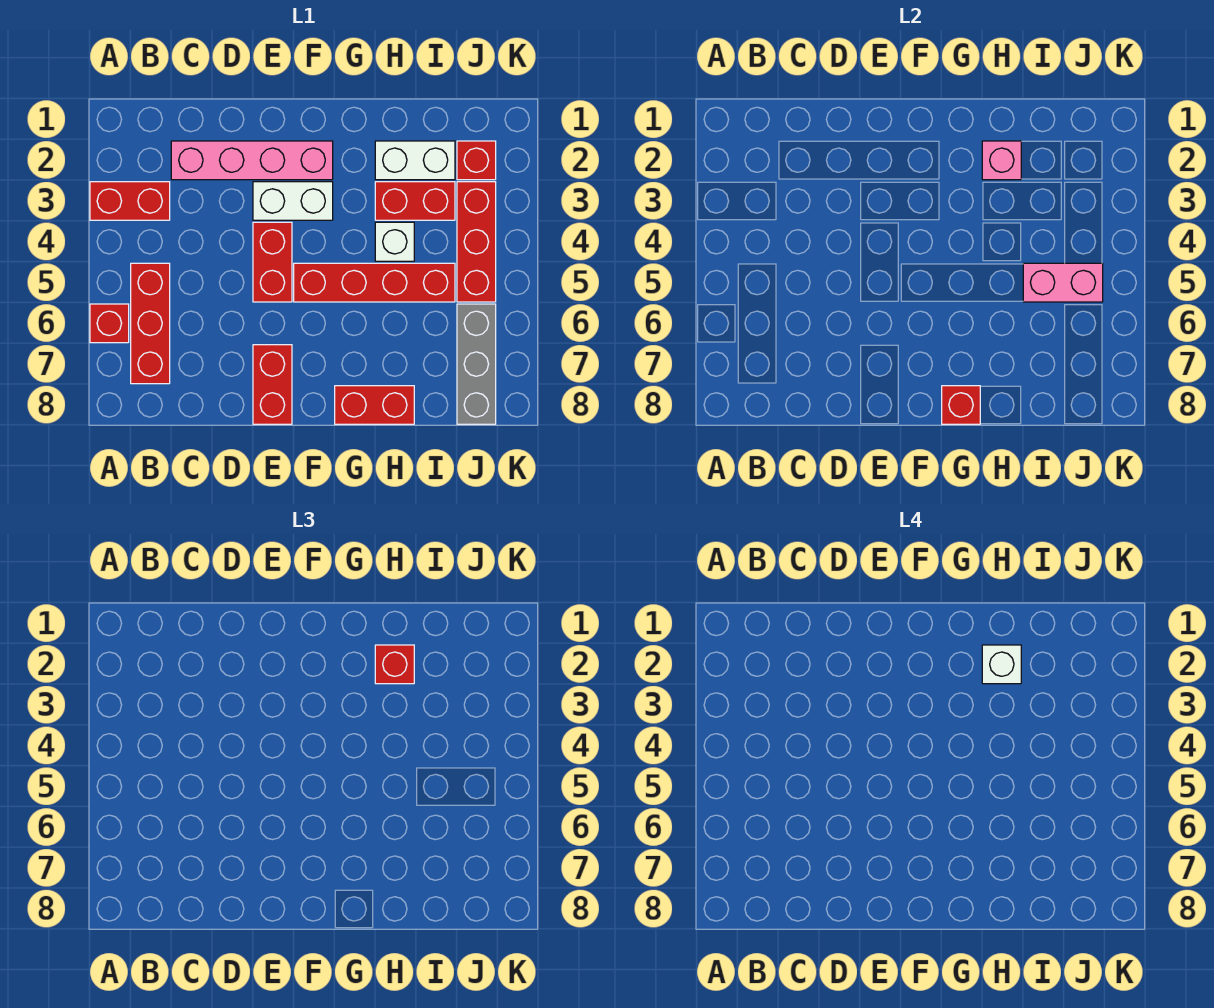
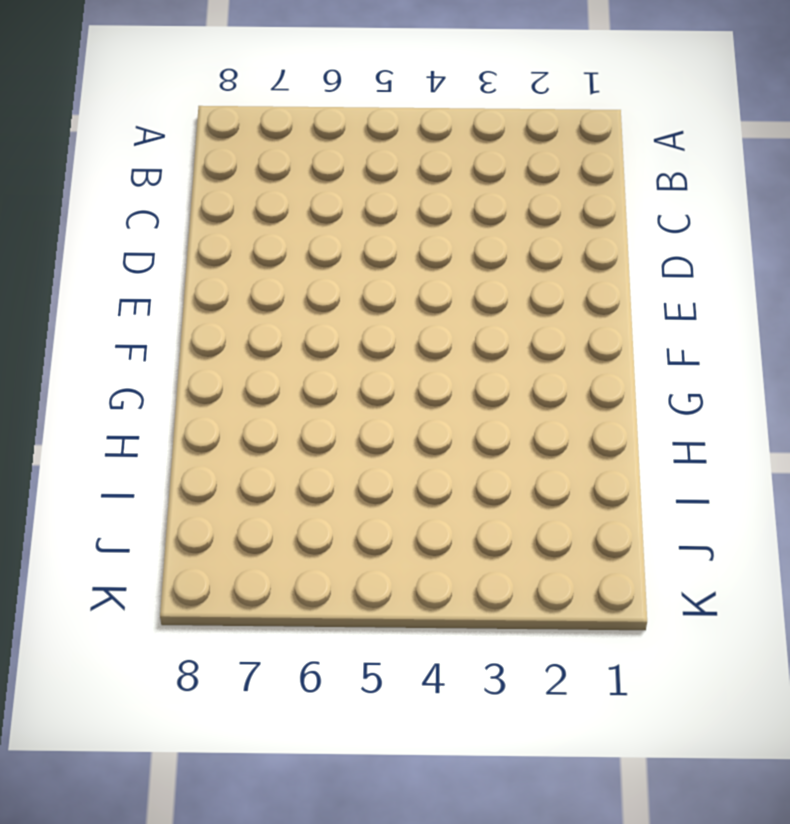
none -> red 1x2 brick [90,182,170,220]
none -> red 1x1 brick [90,304,129,343]
none -> red 1x3 brick [131,263,170,384]

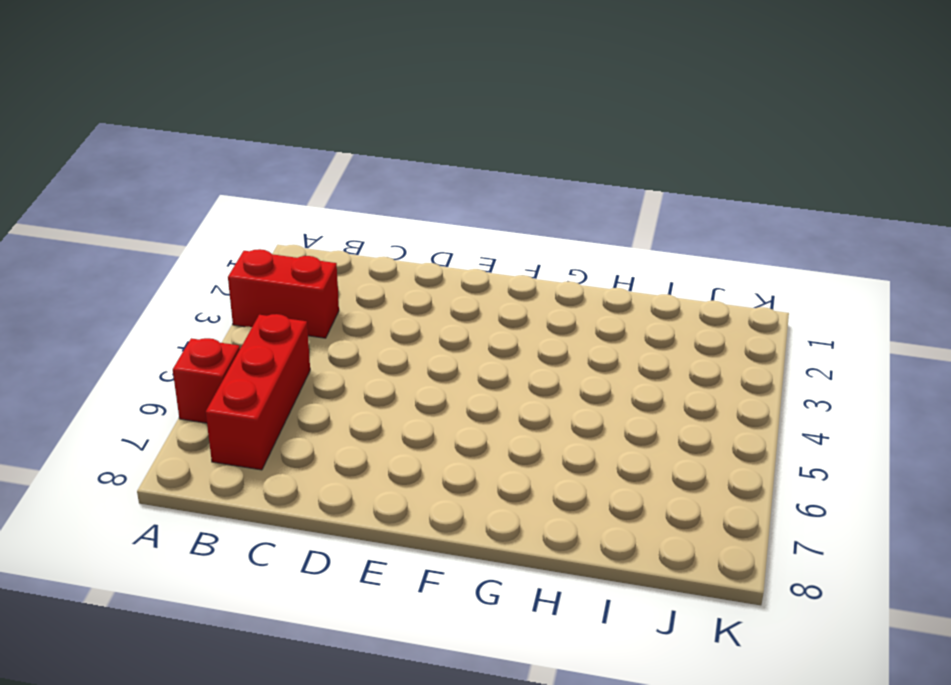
none -> pink 1x4 brick [171,141,333,180]
none -> white 1x2 brick [253,182,333,220]
none -> red 1x2 brick [253,222,292,302]

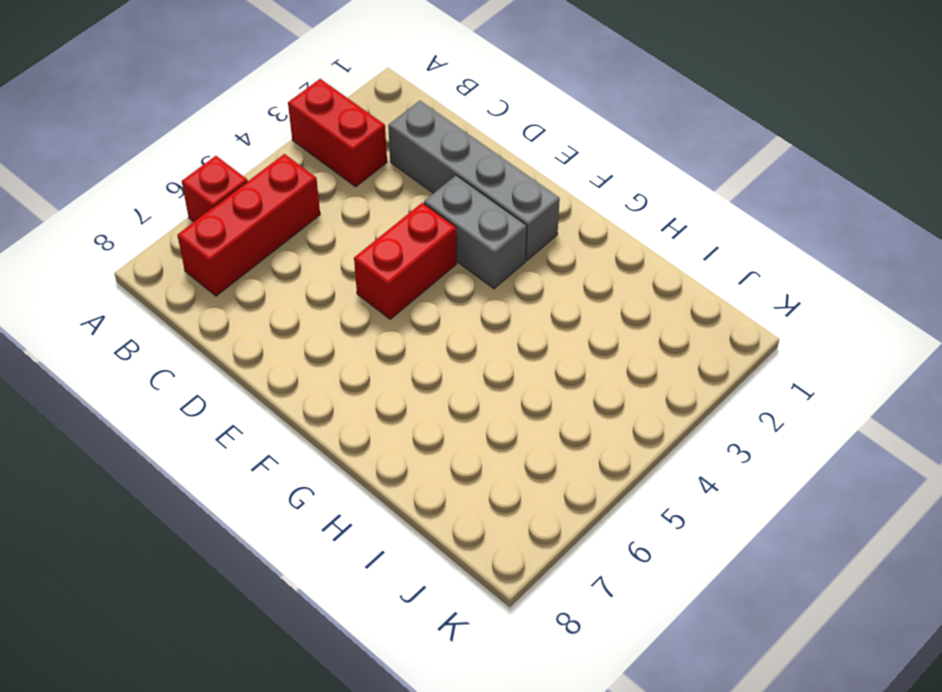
grey 1x4 brick [388,101,560,261] -> pink 1x4 brick [171,141,333,180]
grey 1x2 brick [424,176,527,289] -> white 1x2 brick [253,182,333,220]
none -> red 1x2 brick [253,345,292,424]
none -> red 1x4 brick [294,263,455,302]
none -> red 1x2 brick [335,386,414,424]

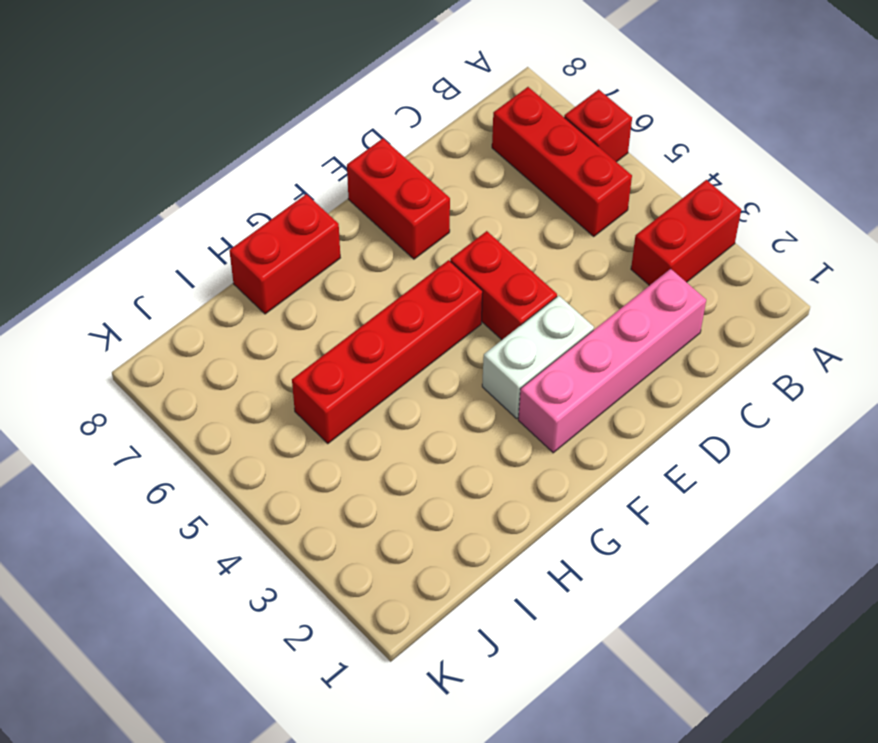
none -> white 1x2 brick [375,141,455,180]
none -> red 1x2 brick [375,182,455,220]
none -> white 1x1 brick [375,222,414,261]

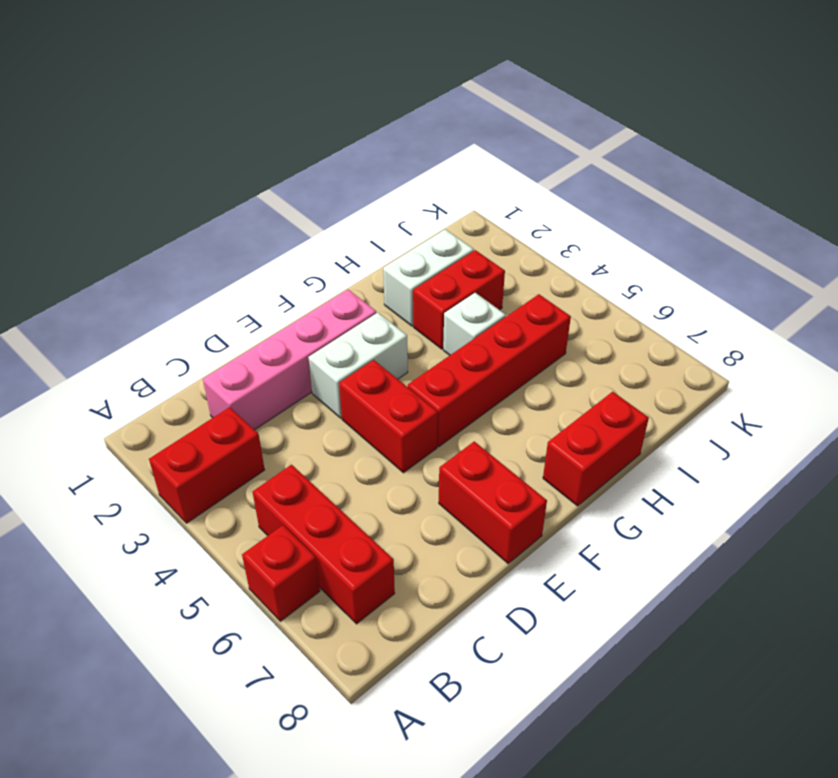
none -> red 1x1 brick [457,141,496,180]
none -> red 1x3 brick [457,182,496,302]
none -> grey 1x3 brick [457,304,496,424]

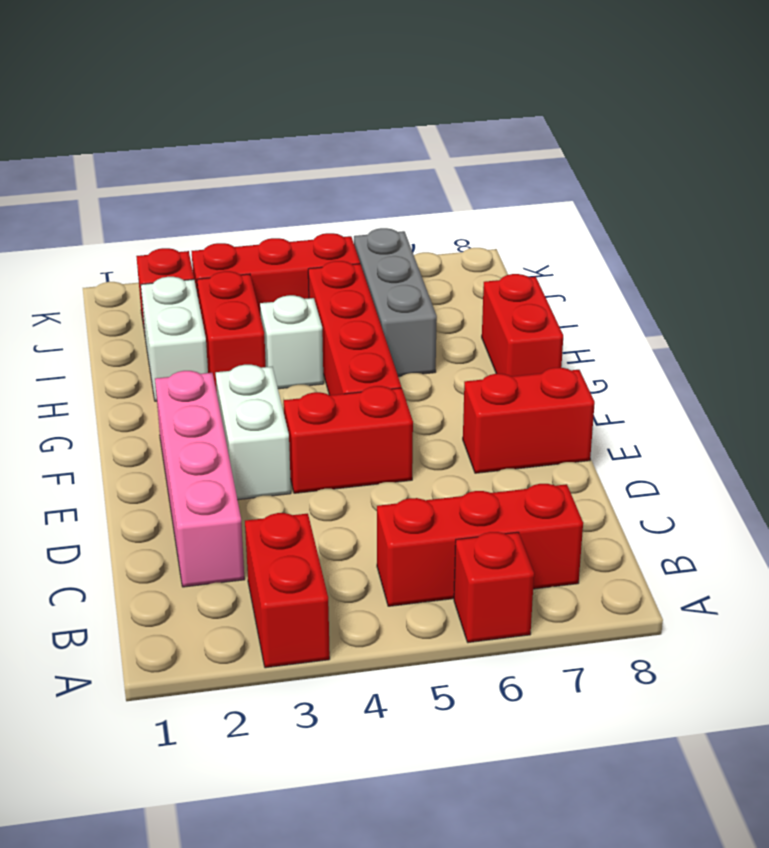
grey 1x3 brick [354,228,437,376] -> grey 1x3 brick turned to [457,304,496,424]
none -> red 1x1 brick [942,386,980,424]
none -> pink 1x1 brick [982,141,1021,180]
none -> pink 1x2 brick [1023,263,1103,302]

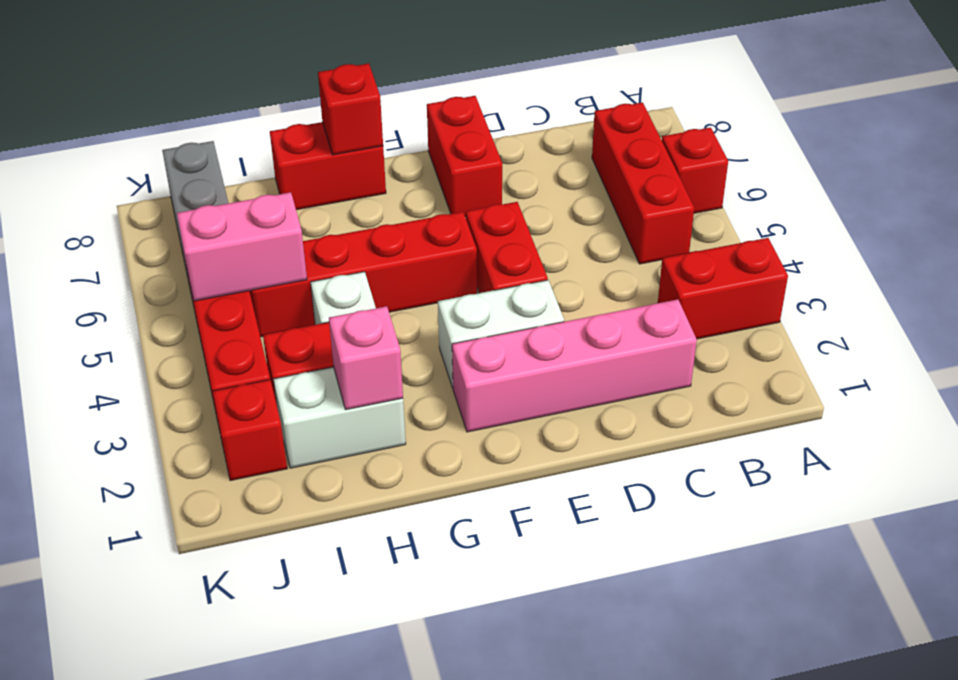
none -> red 1x1 brick [375,645,414,684]
none -> white 1x1 brick [982,645,1021,684]

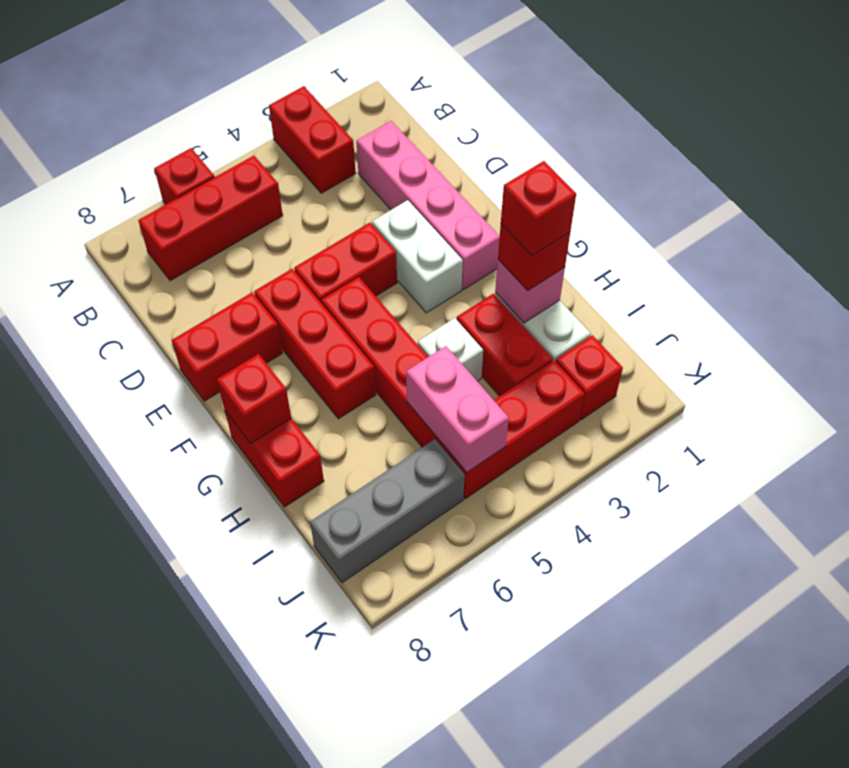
red 1x3 brick [254,269,376,419] -> none
red 1x1 brick [501,161,576,256] -> white 1x1 brick [982,645,1021,684]

